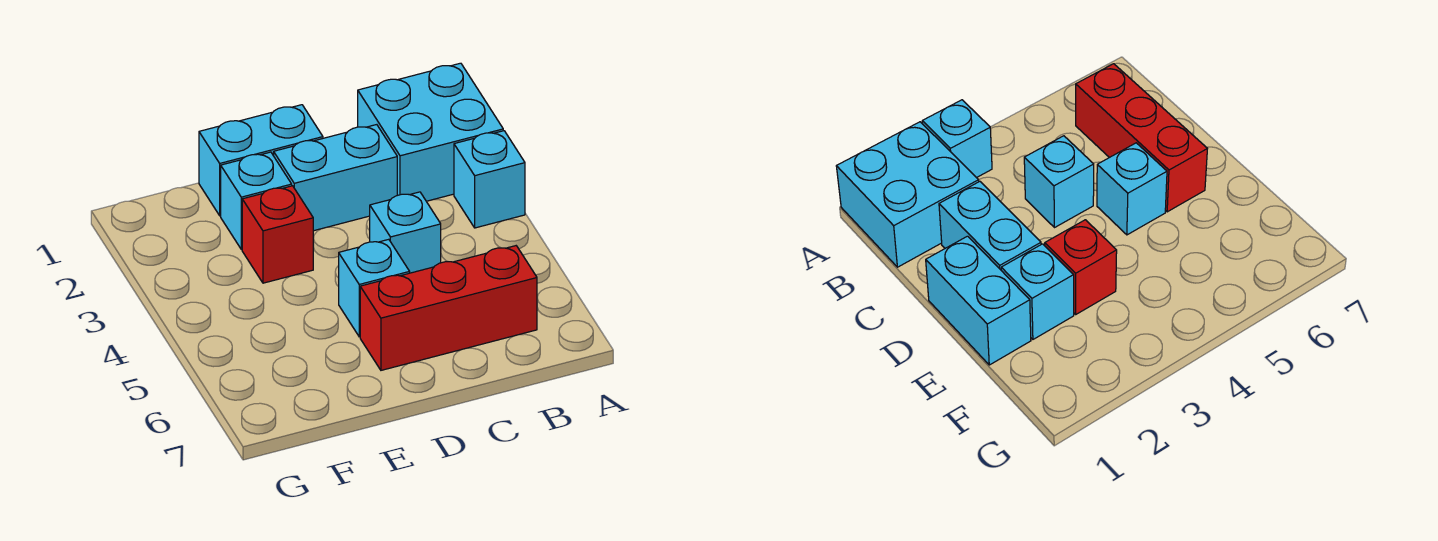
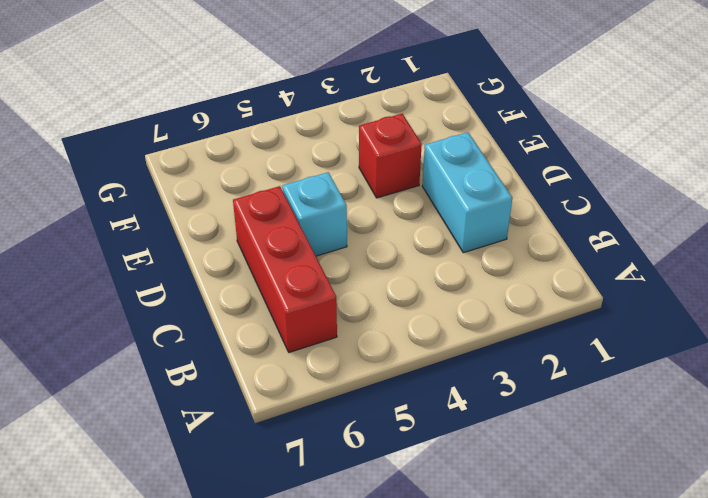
none -> cyan 2x2 brick [358,63,503,201]
none -> cyan 1x1 brick [454,131,525,228]

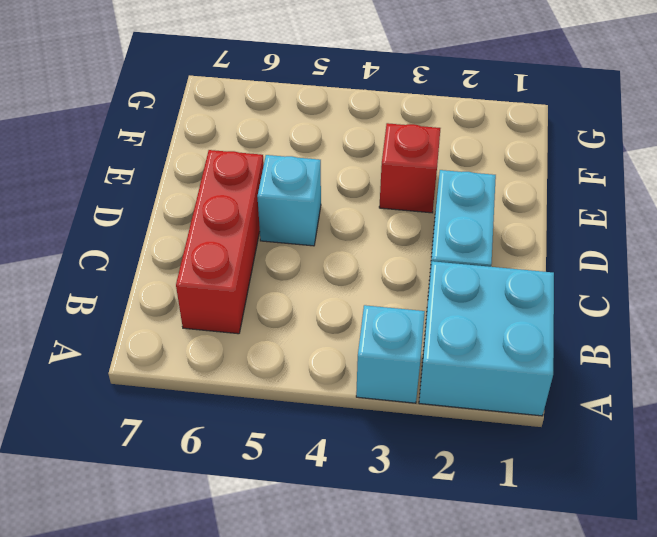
none -> cyan 1x1 brick [370,192,441,273]
none -> cyan 1x2 brick [199,105,323,216]

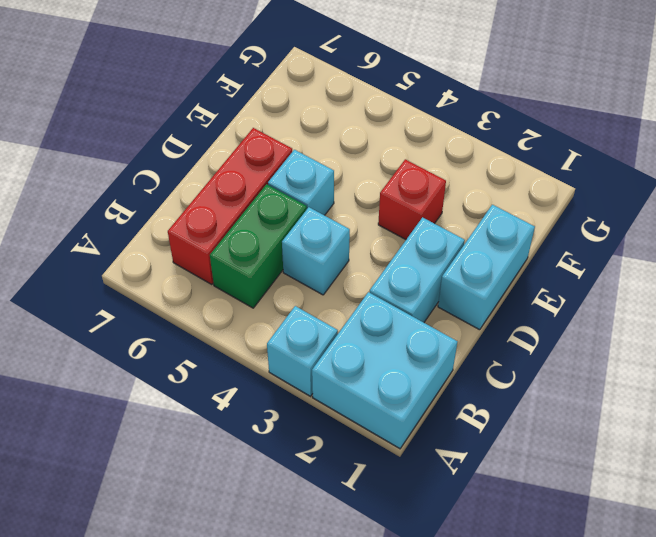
green 1x2 brick [210,184,307,308] -> none
none -> cyan 1x1 brick [221,152,292,249]

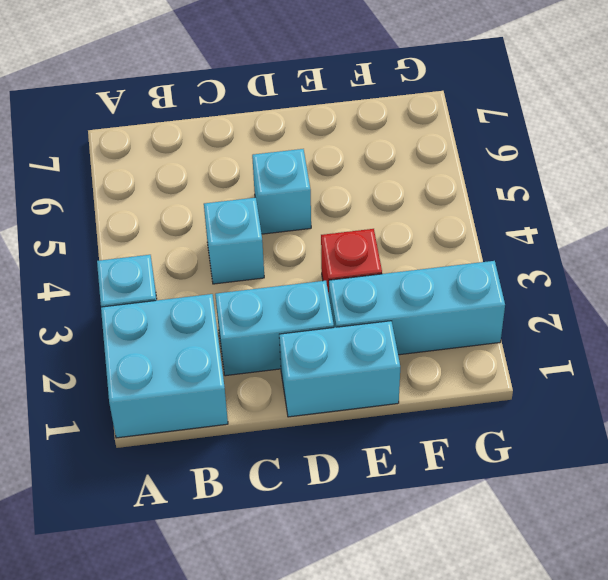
cyan 1x3 brick [329,261,505,355] -> cyan 1x1 brick [221,152,292,249]
none -> red 1x3 brick [360,246,537,370]

